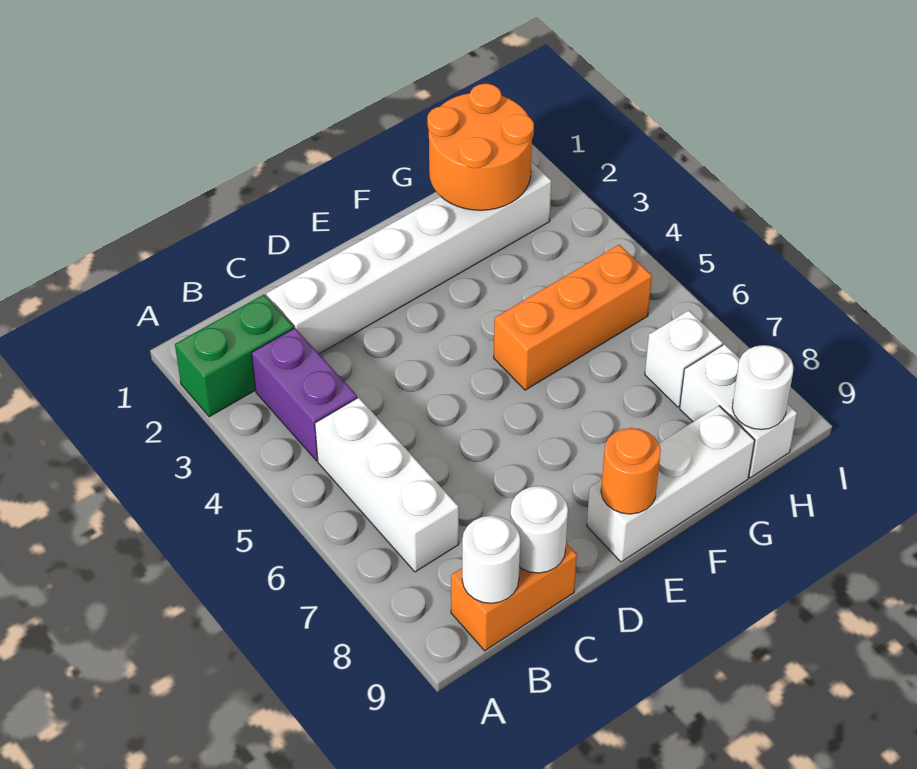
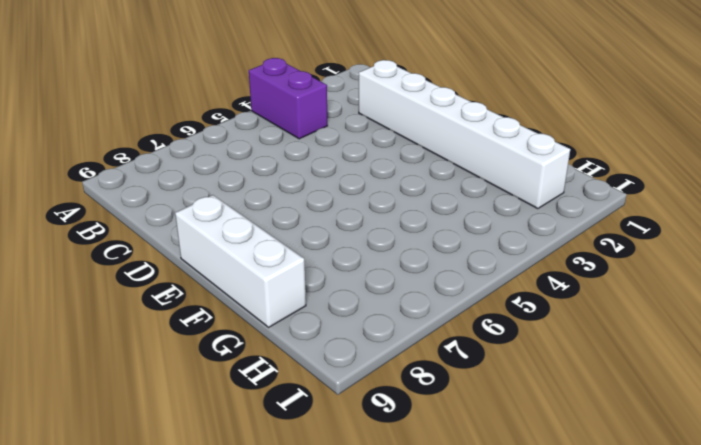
purple 1x2 brick [249,58,328,139] -> purple 1x2 brick turned to [252,328,357,461]
none -> green 1x2 brick [175,295,294,417]
none -> white 1x3 brick [315,398,459,572]
none -> orange 1x2 brick [451,543,577,651]

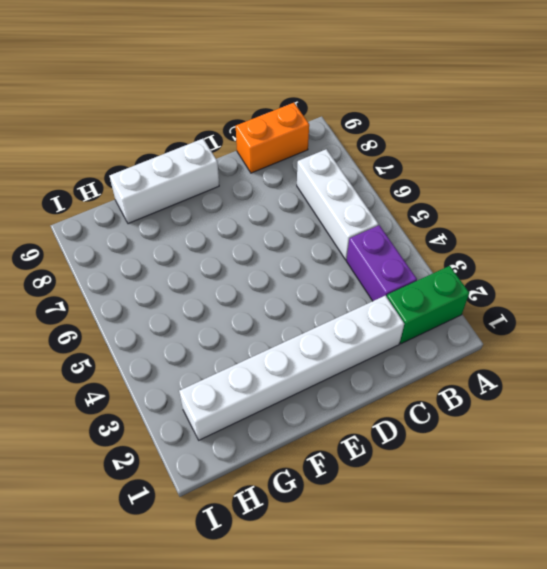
none -> orange 1x3 brick [494,245,652,390]
none -> white 1x1 brick [645,310,723,407]
none -> white 1x2 brick [680,344,797,478]

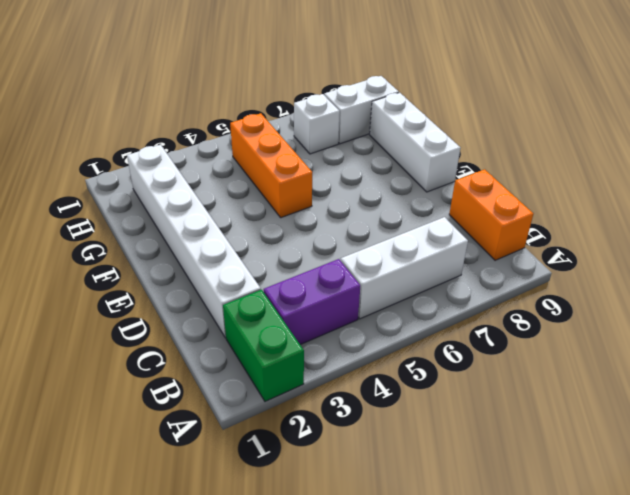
none -> white 1x1 round brick [462,516,520,603]
none -> white 1x1 round brick [510,486,568,573]
none -> orange 1x1 round brick [601,428,661,514]

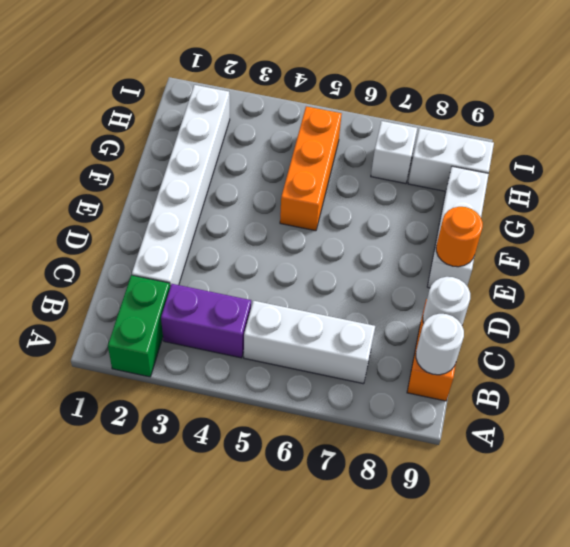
none -> orange 2x2 round brick [427,84,534,210]
none -> white 1x1 round brick [732,345,793,430]

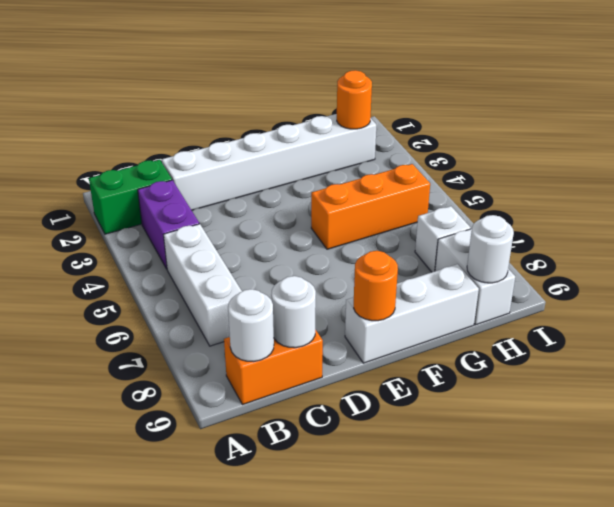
orange 1x1 round brick [337,70,372,129] -> orange 2x2 round brick [427,84,534,210]

